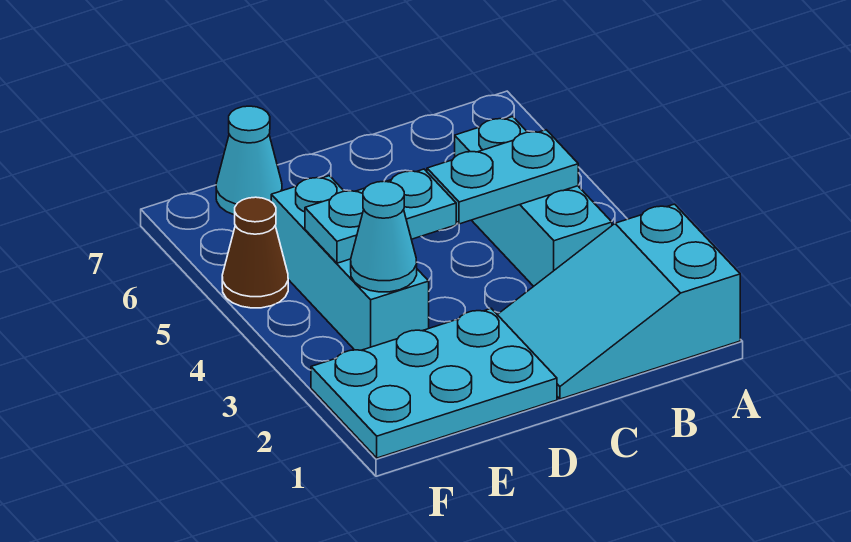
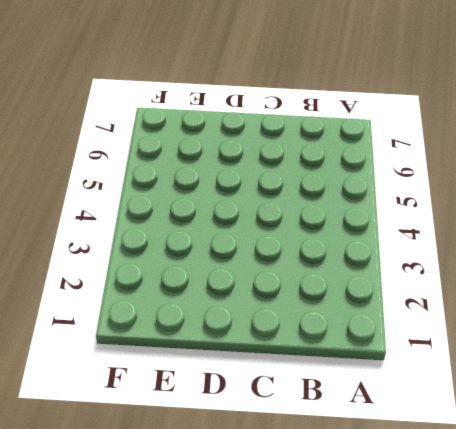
none -> cyan 2x3 slope [497,204,740,399]
none -> cyan 1x3 brick [455,117,612,286]

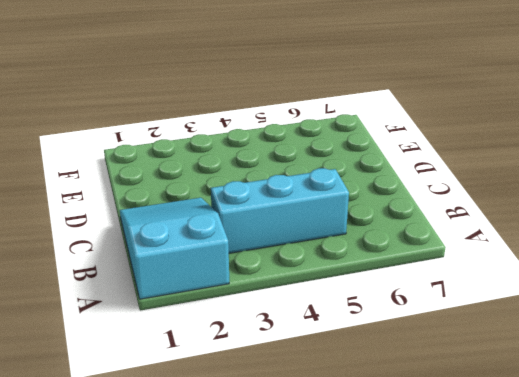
none -> cyan 2x3 plate [311,309,557,458]
none -> cyan 1x3 brick [271,176,429,350]

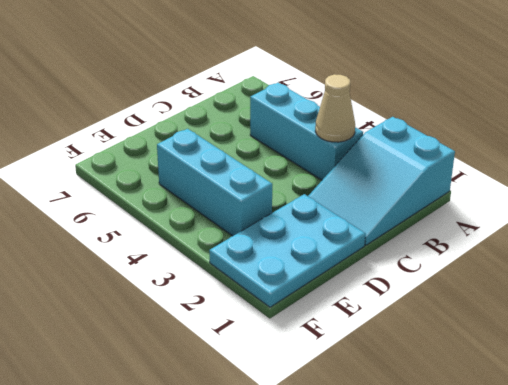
tan 1x1 cone [315,74,355,142] -> none
none -> cyan 1x1 cone [216,106,282,215]
none -> brown 1x1 cone [222,197,288,308]

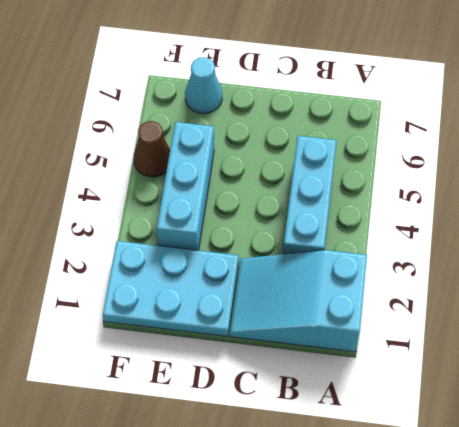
none -> cyan 1x2 plate [427,130,578,224]
none -> cyan 1x2 plate [305,169,456,263]

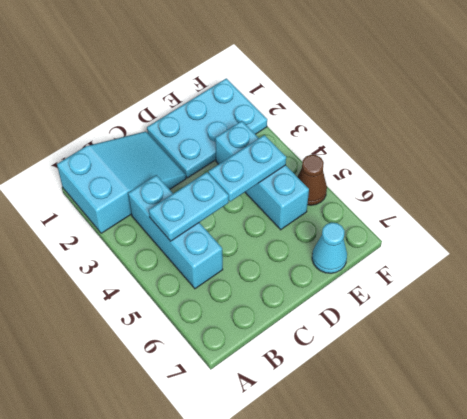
none -> cyan 1x1 cone [351,181,417,292]

